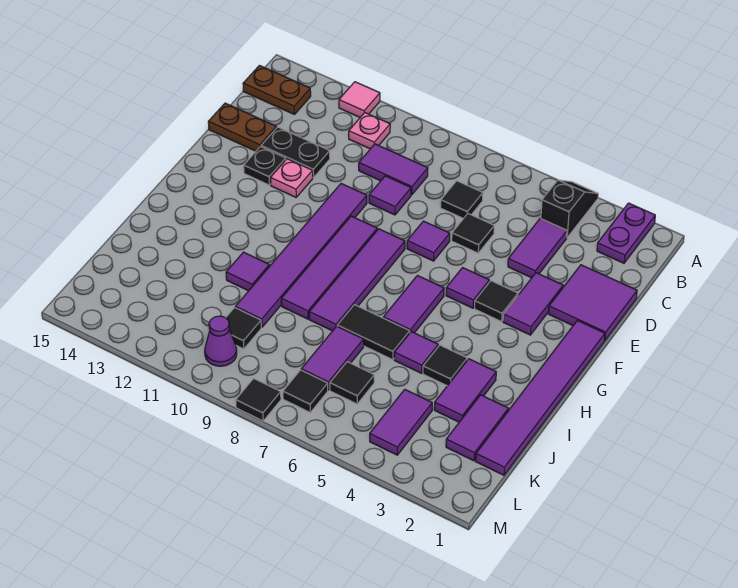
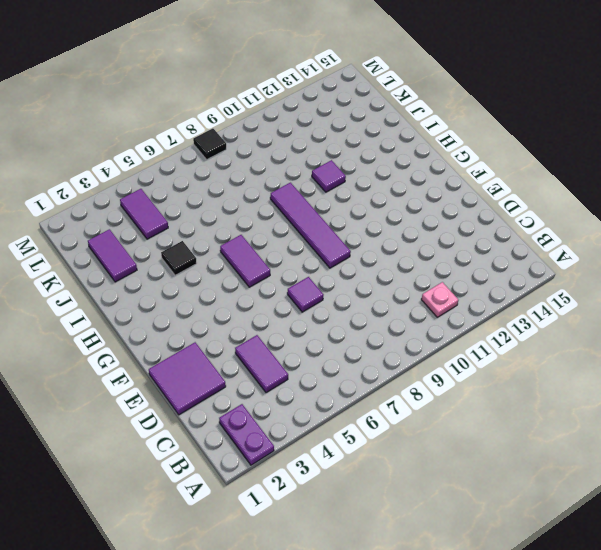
none -> black 1x2 slope [541,180,598,237]
none -> pink 1x1 tile [339,82,380,117]
none -> brown 1x2 plate [243,66,311,115]
none -> black 1x1 tile [441,181,483,219]

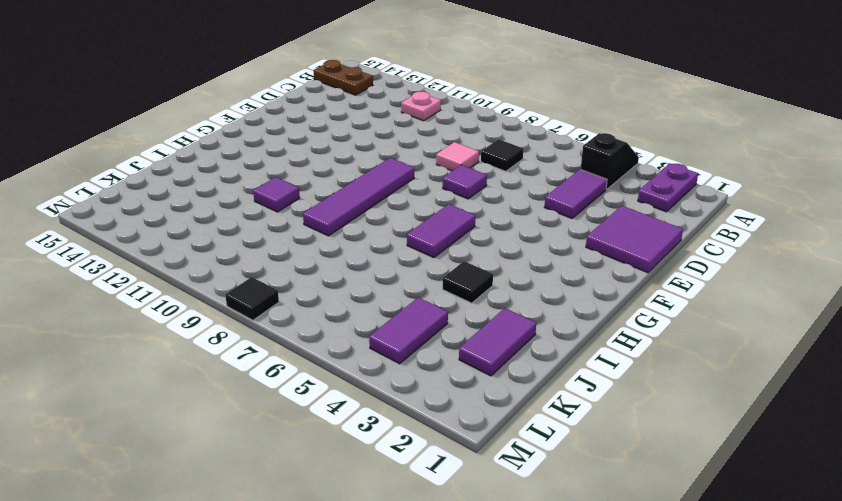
pink 1x1 tile [436,142,479,171] -> pink 1x1 tile moved to [339,82,380,117]
none -> purple 1x2 tile [359,144,428,195]
none -> black 1x1 tile [452,214,494,253]
none -> purple 1x1 tile [369,176,411,215]
none -> black 1x2 plate [261,127,330,178]

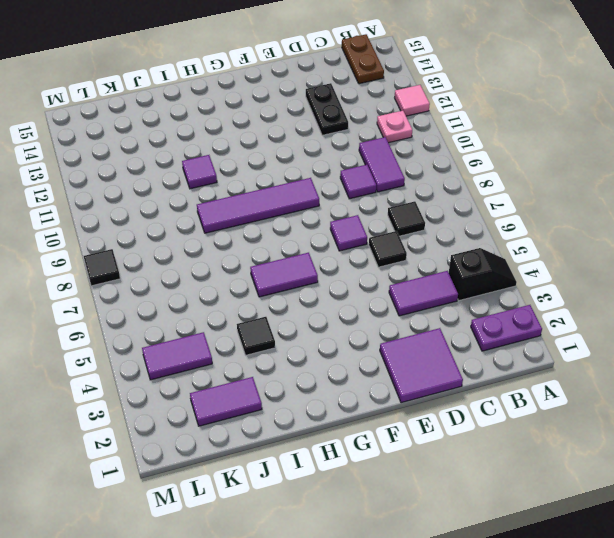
none -> brown 1x2 plate [208,103,276,151]
none -> purple 1x2 tile [503,273,563,335]
none -> purple 1x6 tile [235,184,367,327]
none -> pink 1x1 plate [270,159,313,197]

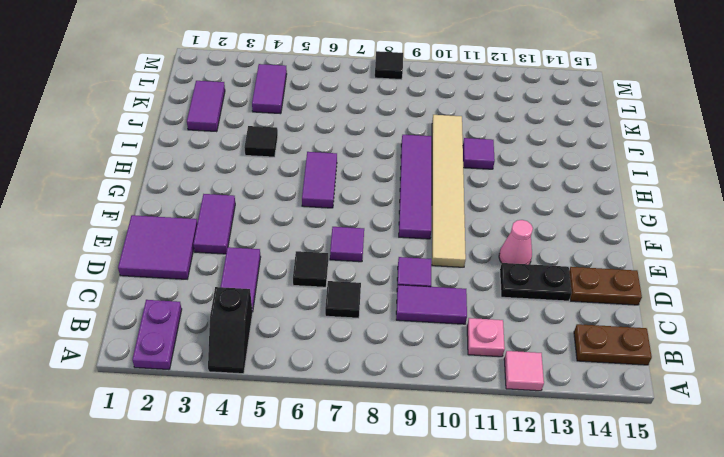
tan 1x6 tile [432,115,466,267] -> purple 1x6 tile [235,184,367,327]
pink 1x1 cone [499,220,533,264] -> pink 1x1 plate [270,159,313,197]
none -> black 1x1 plate [244,147,286,185]
none -> purple 1x6 tile [476,321,605,475]
none -> black 1x1 tile [475,281,518,322]
none -> purple 1x1 tile [446,268,489,308]

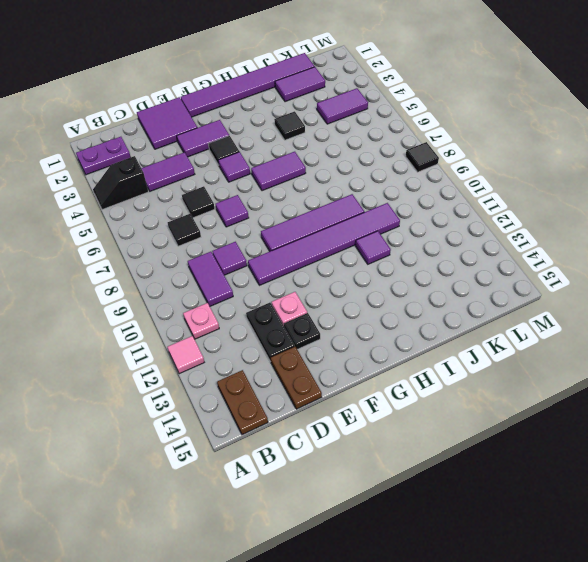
none -> purple 1x4 tile [309,229,405,331]
none -> purple 1x2 tile [434,359,496,422]
none -> purple 1x1 tile [394,332,438,373]
none -> black 1x2 tile [337,305,410,360]

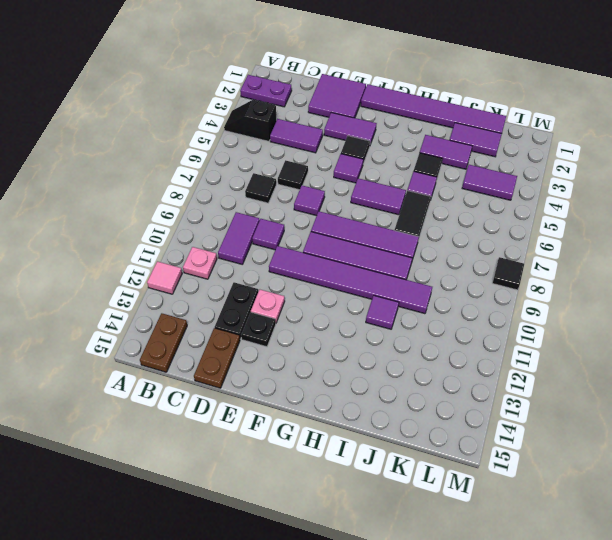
none -> purple 1x2 tile [301,326,364,390]
none -> black 1x1 tile [330,362,374,404]
none -> black 1x1 tile [226,308,261,349]
none -> black 1x1 tile [283,370,328,412]

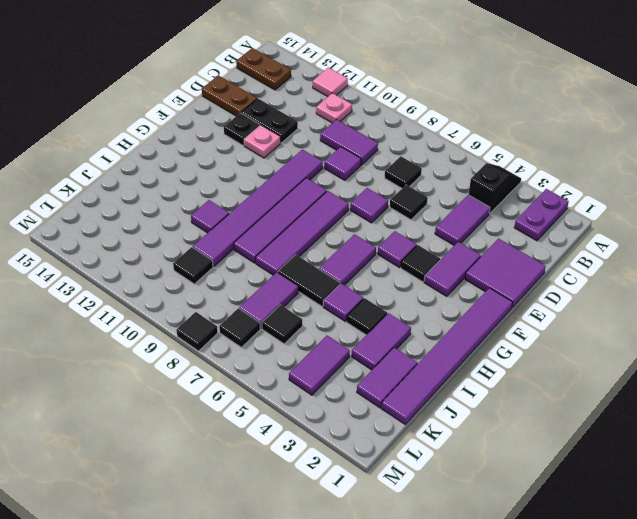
none -> purple 1x1 cone [205,316,237,366]

